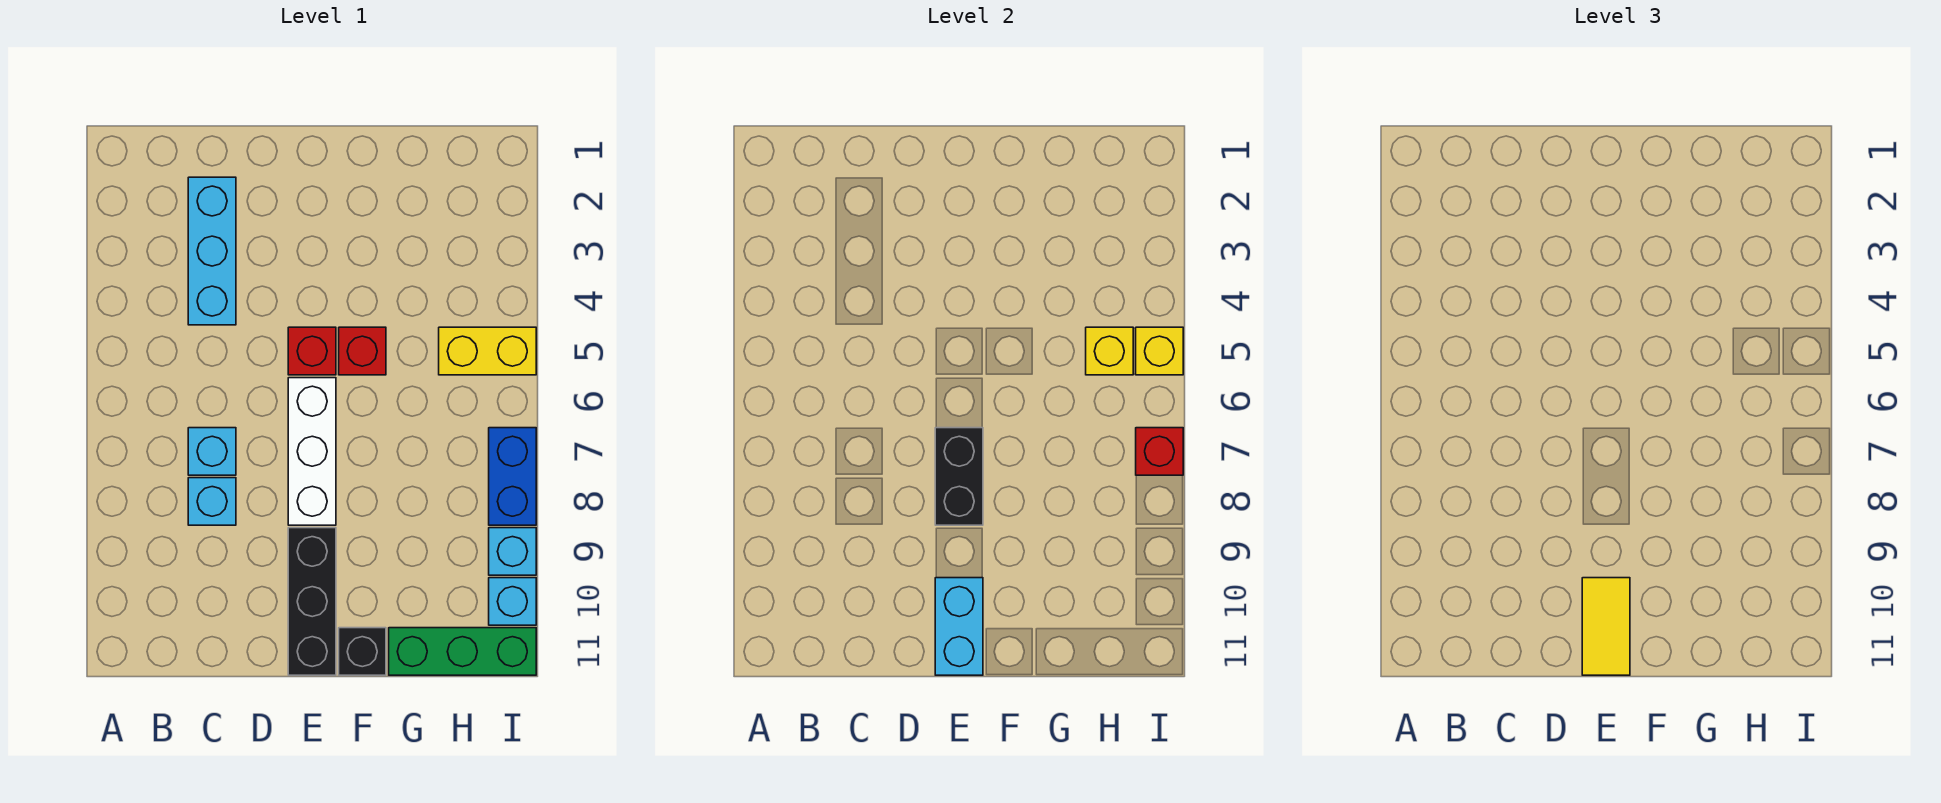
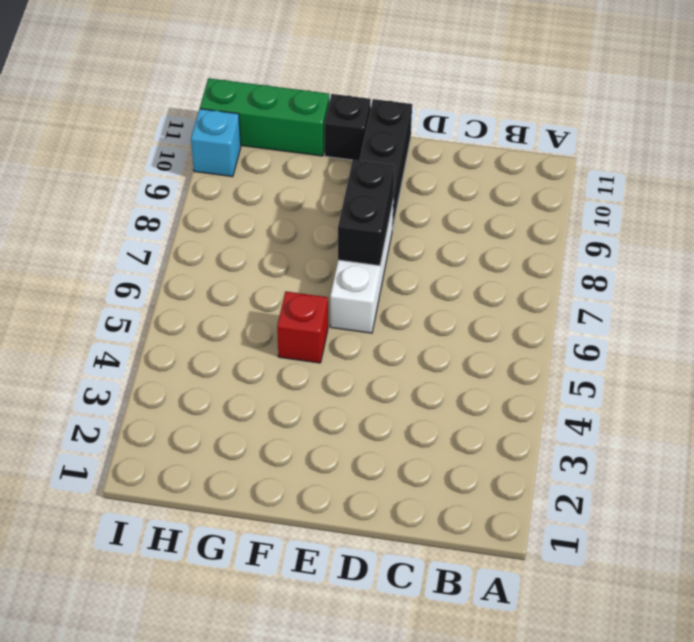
none -> cyan 1x3 brick [188,177,236,325]
none -> cyan 1x1 brick [188,428,236,475]
none -> cyan 1x1 brick [188,478,236,525]

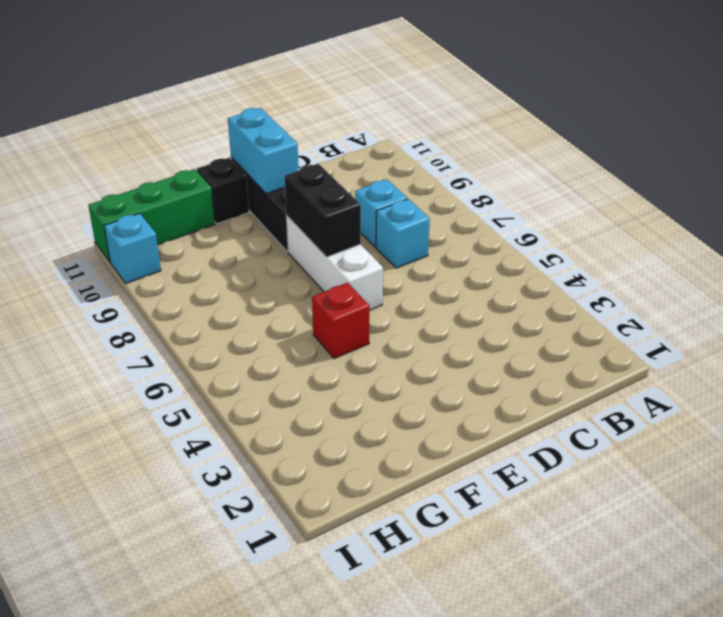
none -> cyan 1x3 brick [188,177,236,325]
none -> red 1x1 brick [288,327,336,375]
none -> yellow 1x2 brick [439,327,536,375]

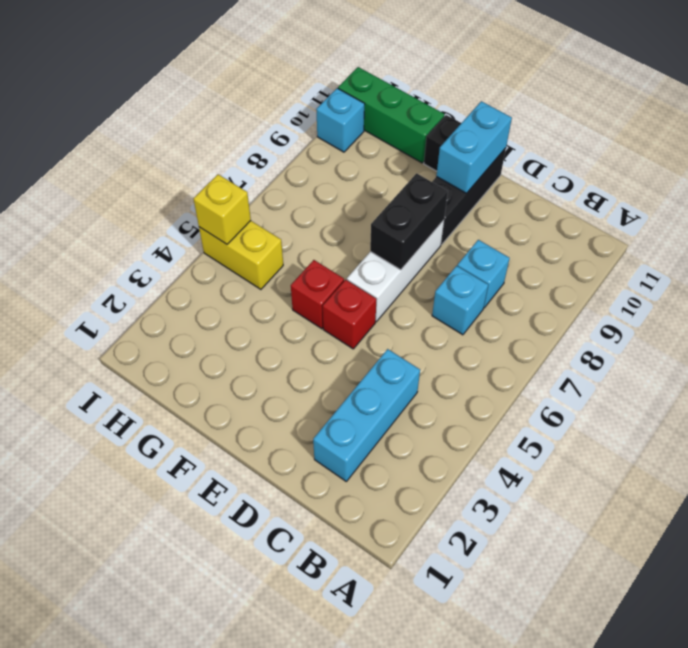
none -> blue 1x2 brick [489,428,536,525]
none -> cyan 1x1 brick [489,528,536,575]
none -> yellow 1x1 brick [1086,327,1133,375]

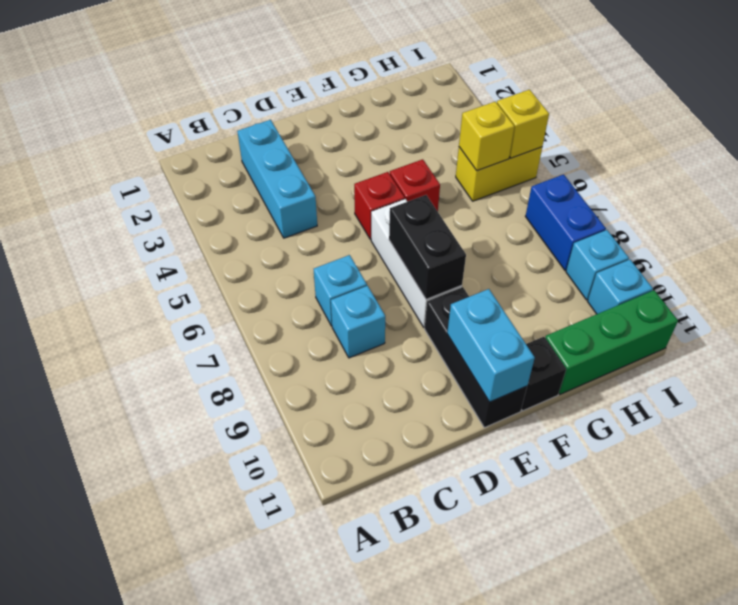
none -> red 1x1 brick [1136,428,1183,475]
none -> yellow 1x2 tile [1582,578,1630,675]

